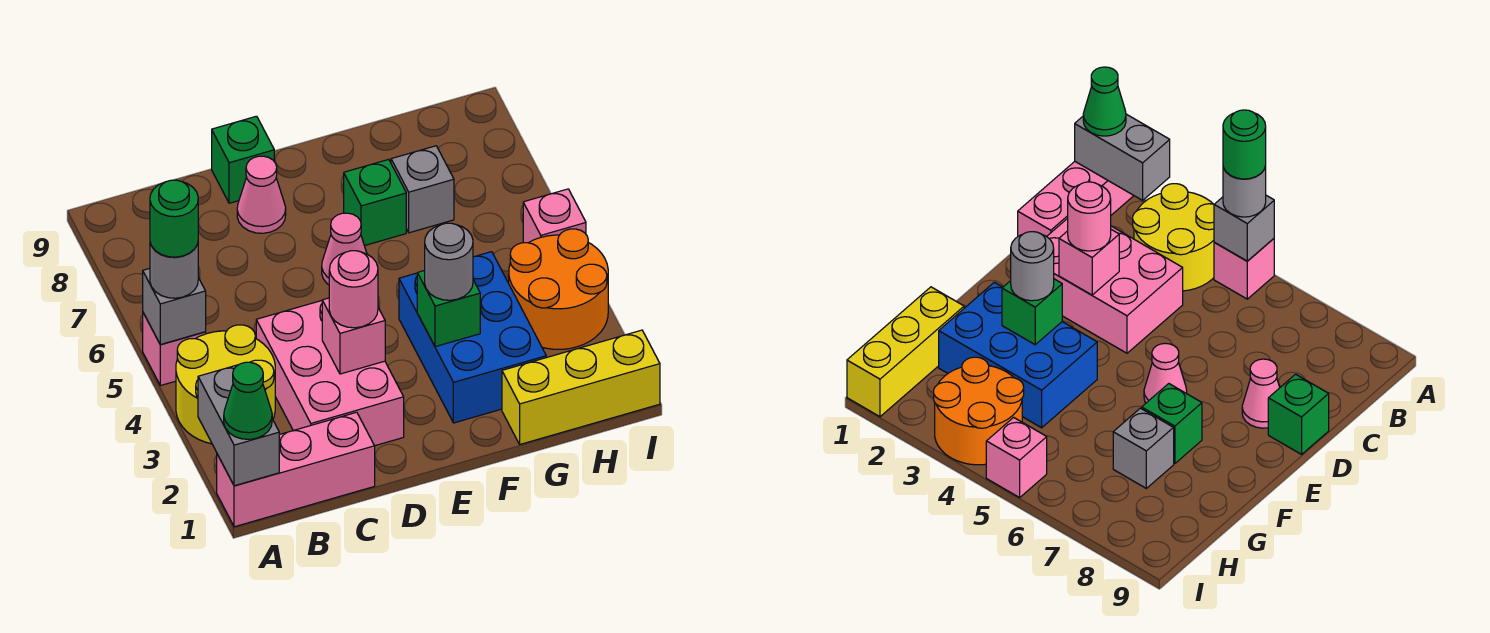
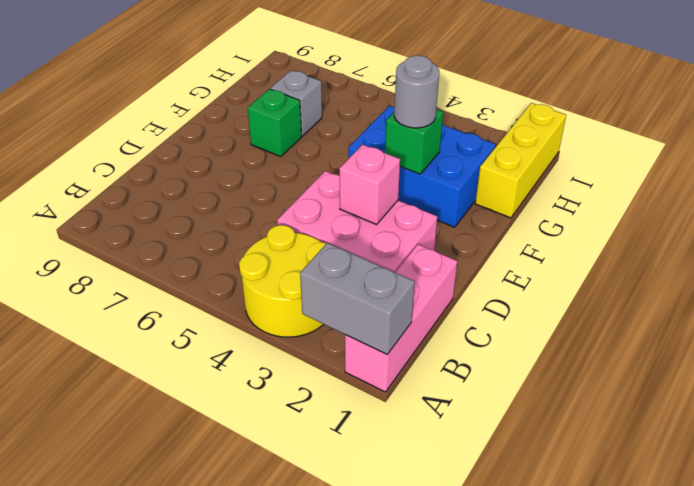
none -> pink 1x1 brick [143,313,206,386]
none -> pink 1x1 cone [237,156,286,233]
none -> green 1x1 brick [212,116,274,203]

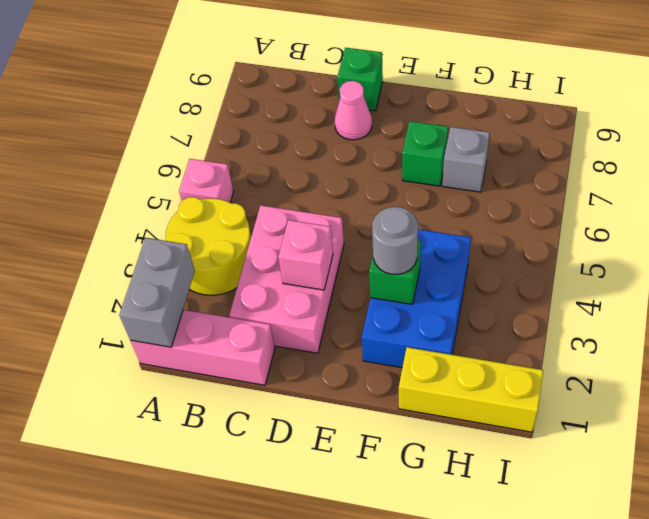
none -> pink 1x1 cone [322,213,367,285]
none -> orange 2x2 round brick [509,229,608,349]
none -> pink 1x1 brick [523,189,586,243]

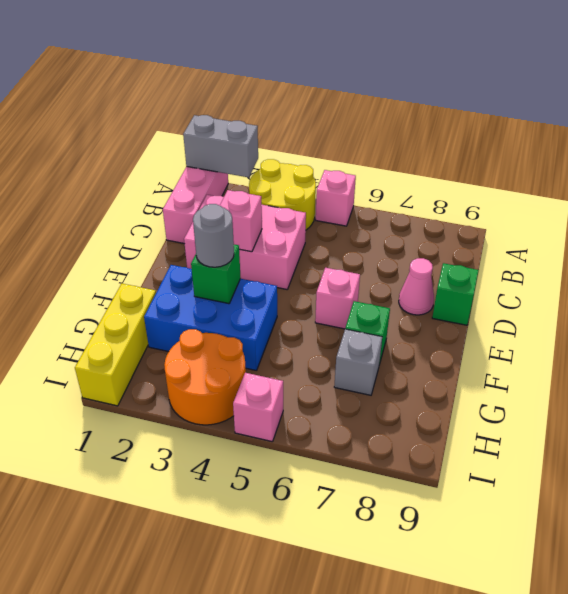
pink 1x1 brick [315,268,360,329] -> pink 1x1 cone [322,213,367,285]
none -> grey 1x1 brick [143,268,206,345]
none -> green 1x1 cone [224,362,272,439]
none -> grey 1x1 round brick [150,243,198,298]

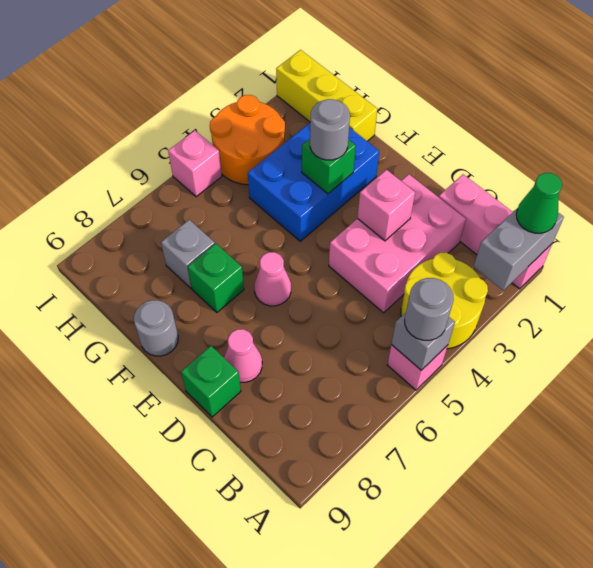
grey 1x1 round brick [134,300,178,356] -> none
none -> pink 1x1 round brick [329,251,378,328]
none -> green 1x1 round brick [150,180,198,257]

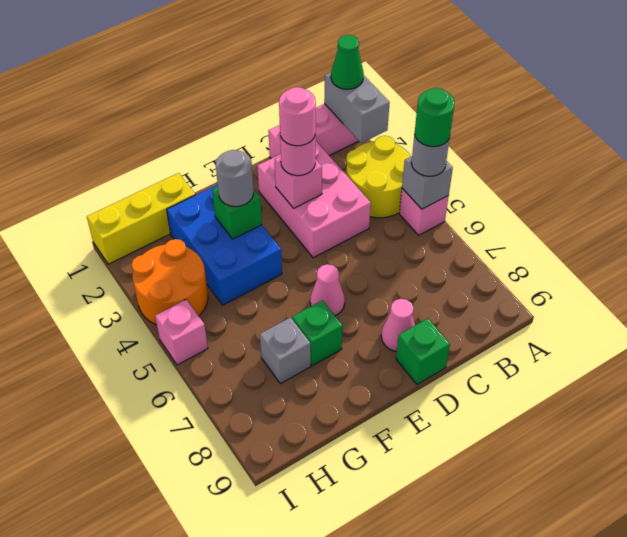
pink 1x1 round brick [279,87,316,146] -> none

